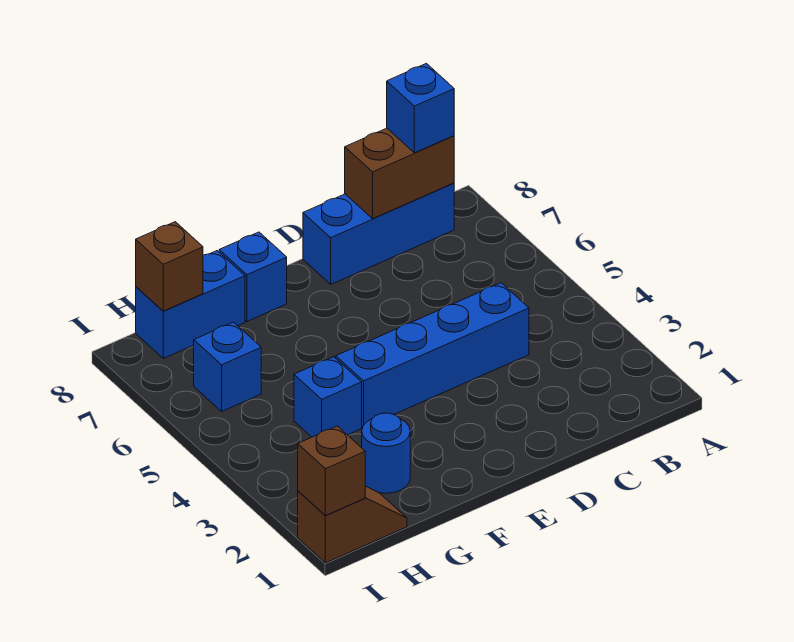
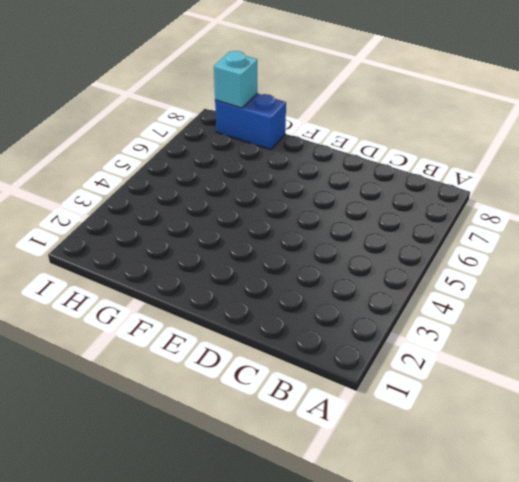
cyan 1x1 brick [214,51,257,108] -> brown 1x1 brick [136,222,203,311]
none -> blue 1x3 brick [303,183,455,284]
none -> blue 1x4 brick [336,283,529,427]
none -> blue 1x1 brick [219,232,287,321]

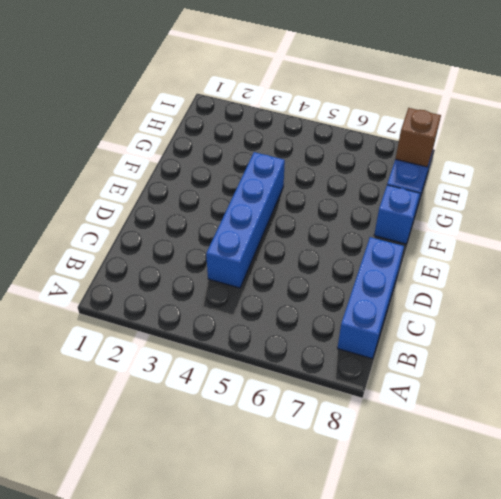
none -> blue 1x1 round brick [362,413,410,493]
none -> blue 1x1 brick [294,357,362,437]
none -> brown 1x2 slope [298,486,407,563]

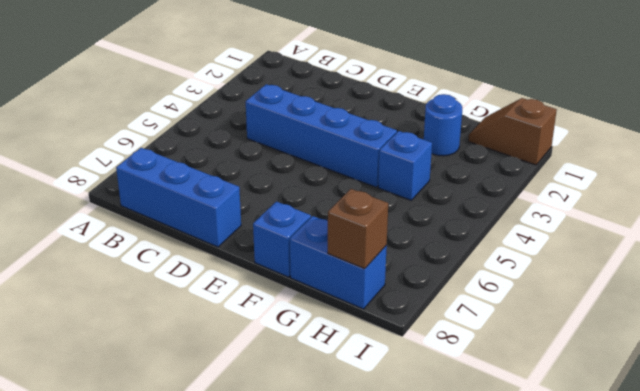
none -> blue 1x1 brick [194,322,261,411]
none -> brown 1x2 brick [345,128,454,219]
none -> brown 1x1 brick [298,426,365,516]

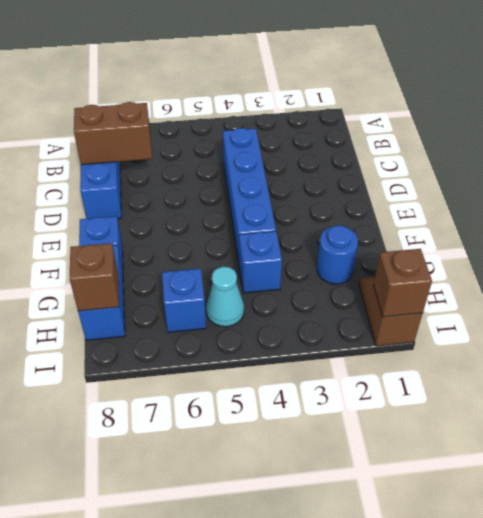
brown 1x2 brick [74,102,152,165] -> brown 1x2 brick turned to [345,128,454,219]
cyan 1x1 cone [206,267,244,327] -> none
none -> blue 1x1 brick [387,63,454,153]

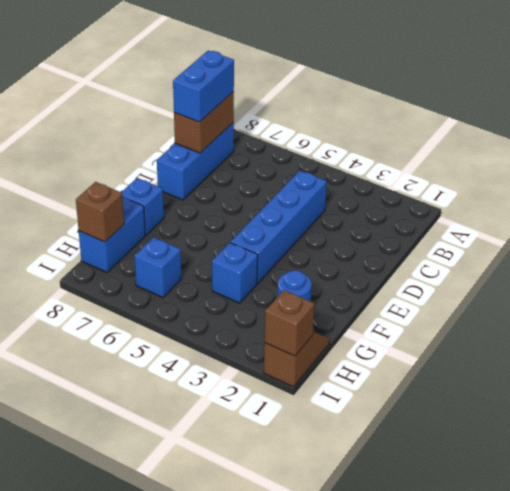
blue 1x2 brick [173,50,234,122] -> blue 1x1 brick [387,63,454,153]

